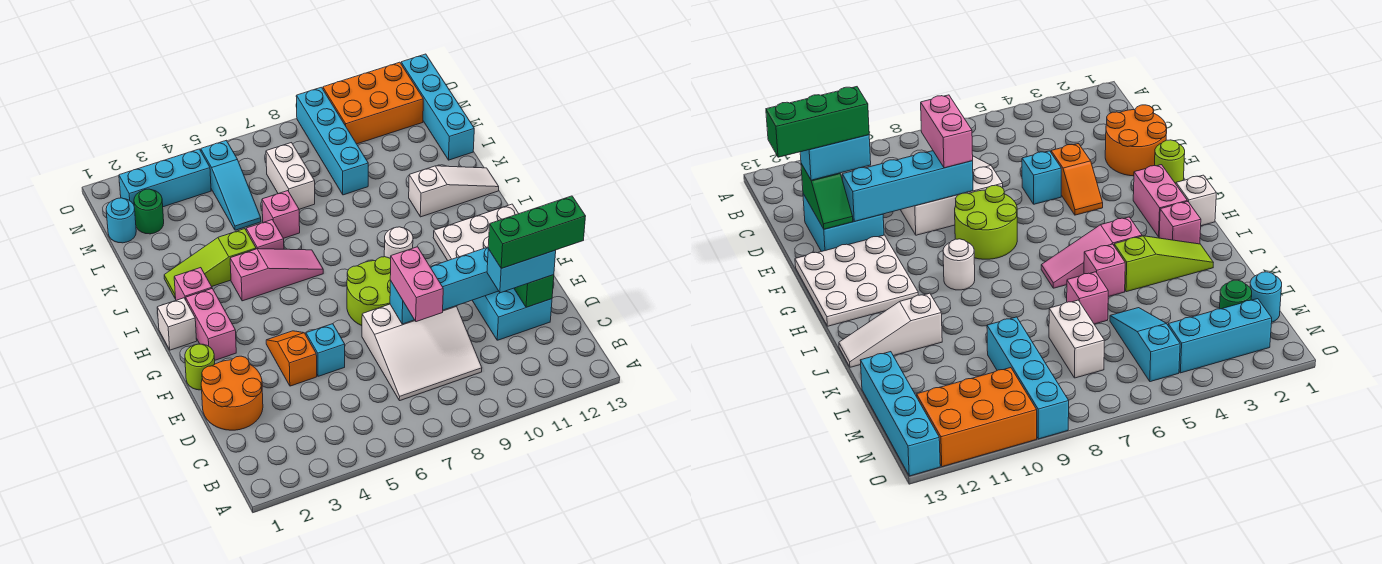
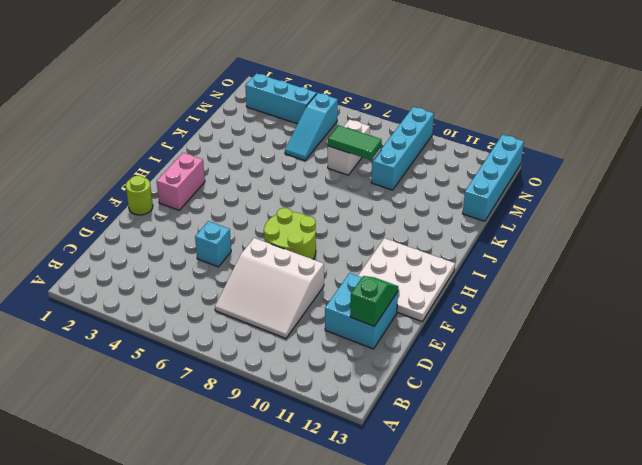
green 1x2 tile [328,125,382,160] -> none
none -> orange 2x2 round brick [201,356,263,430]
none -> orange 1x2 slope [266,331,317,386]
none -> white 1x1 brick [157,298,197,350]
none -> white 1x1 round brick [384,227,413,259]

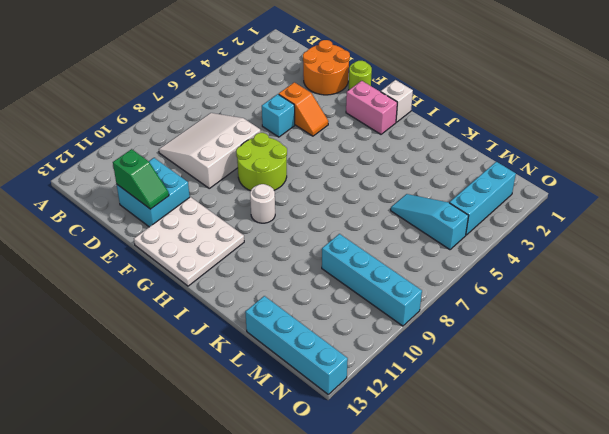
none -> pink 1x1 brick [174,268,212,300]
none -> pink 1x3 slope [230,249,323,301]
none -> lime 1x3 slope [164,229,256,299]
none -> pink 1x1 brick [246,220,284,249]

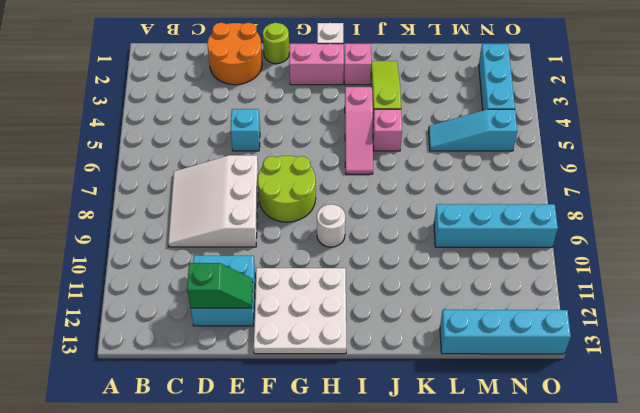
none -> orange 1x2 slope [266,331,317,386]
none -> white 1x3 slope [409,166,499,217]
none -> pink 1x1 brick [262,191,300,238]
none -> white 1x2 brick [266,143,315,209]

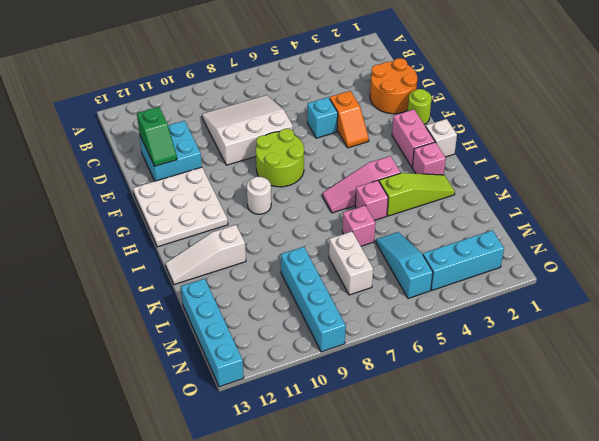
none -> cyan 1x1 round brick [106,198,136,243]
none -> green 1x1 round brick [134,189,164,234]
none -> orange 2x3 brick [323,62,423,144]
none -> cyan 1x4 brick [390,247,498,324]

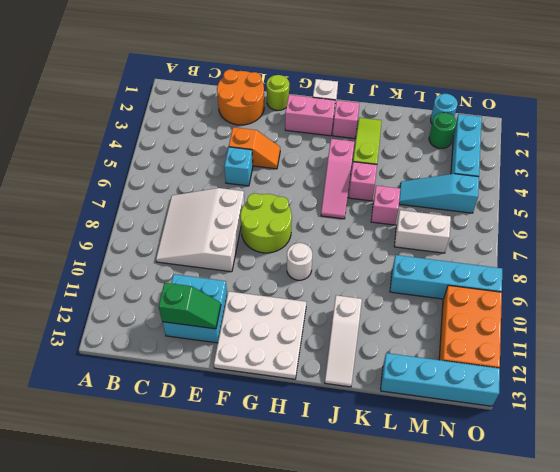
none -> cyan 1x4 brick [390,247,498,324]
none -> pink 1x2 brick [390,247,443,322]
none -> cyan 1x2 brick [487,249,556,293]
none -> green 1x3 brick [488,196,586,268]

